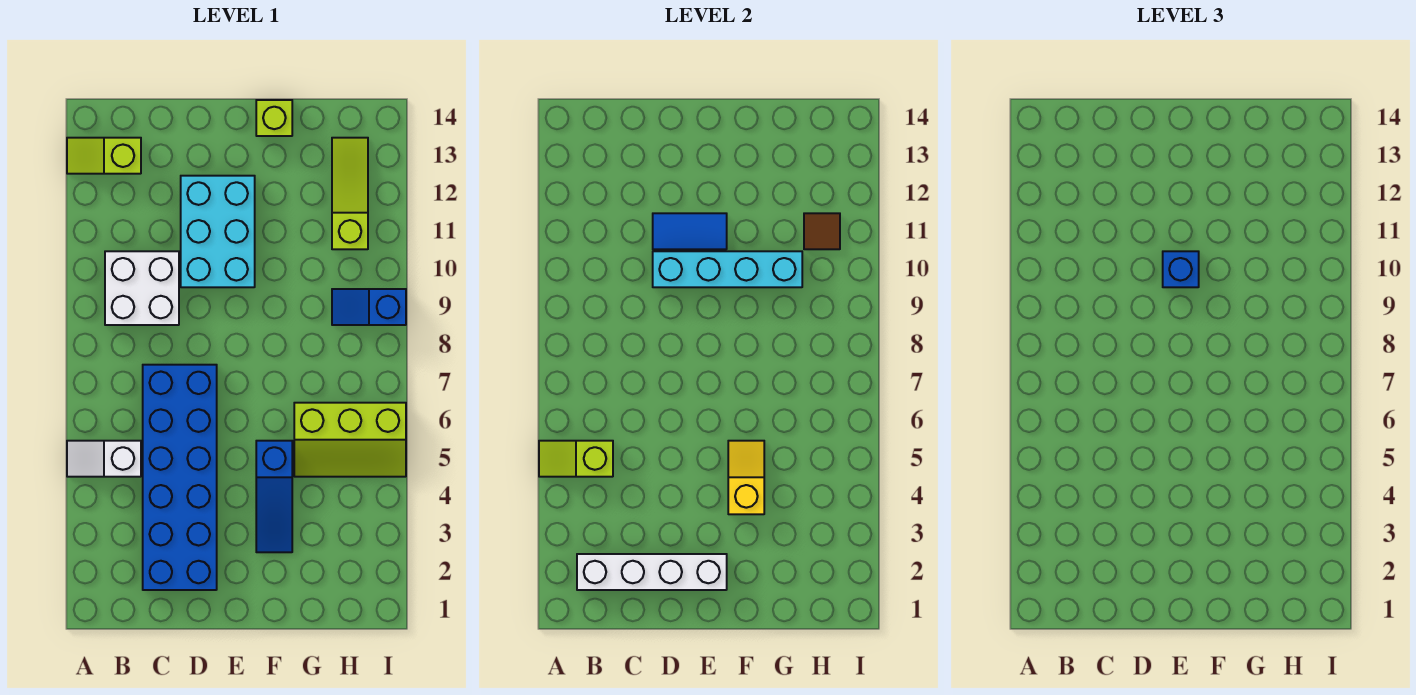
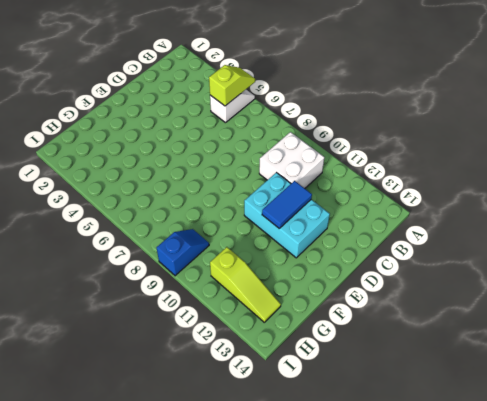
none -> lime 1x2 slope [67,138,141,174]
none -> blue 2x6 brick [143,365,217,590]
none -> blue 1x3 slope [256,441,292,552]

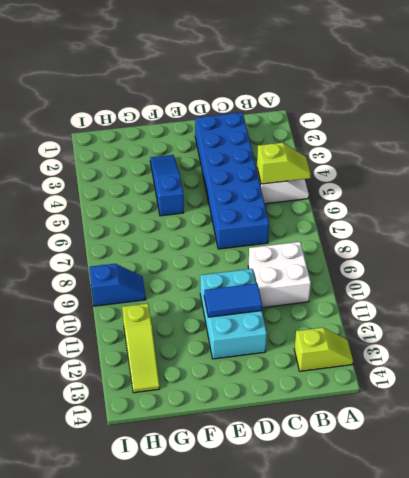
none -> lime 1x1 brick [256,100,292,136]
none -> lime 2x3 slope [294,403,406,477]
none -> white 1x4 brick [577,554,727,590]

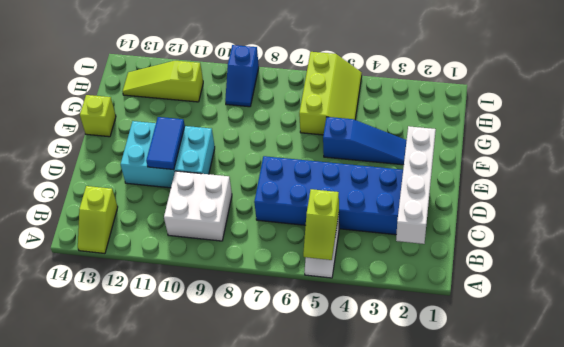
none -> cyan 1x4 brick [653,251,802,287]
none -> yellow 1x2 slope [728,441,764,514]
none -> brown 1x1 tile [804,213,840,249]

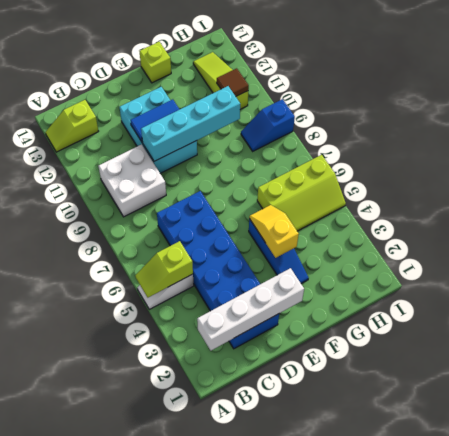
none -> blue 1x1 brick [1163,251,1199,287]

